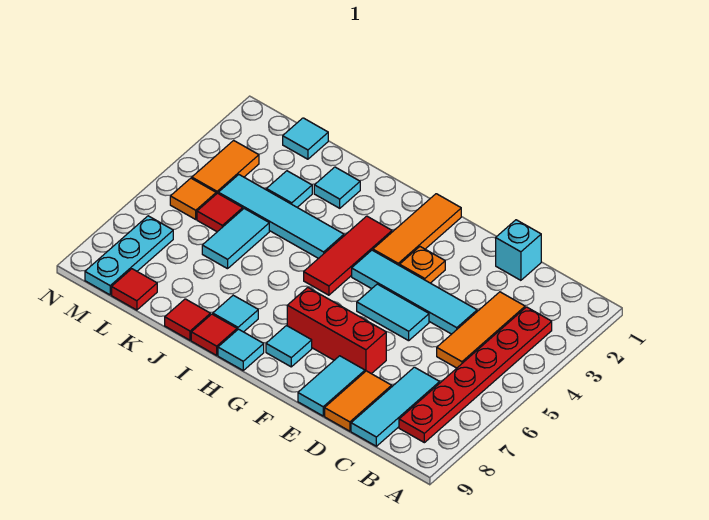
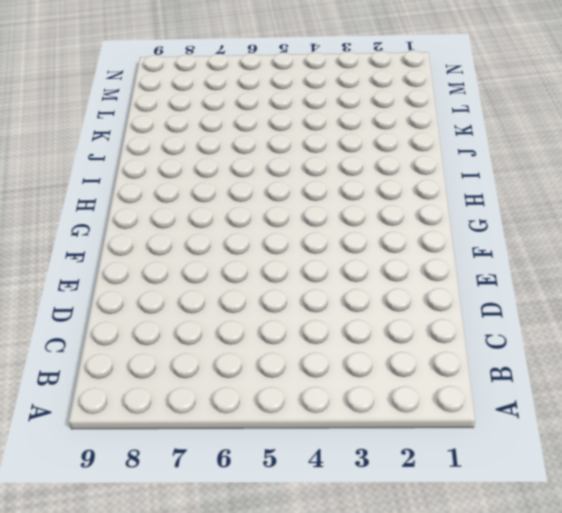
none -> red 1x6 plate [399,307,552,443]
none -> orange 1x3 tile [437,292,525,368]
none -> cyan 1x3 tile [351,367,440,446]

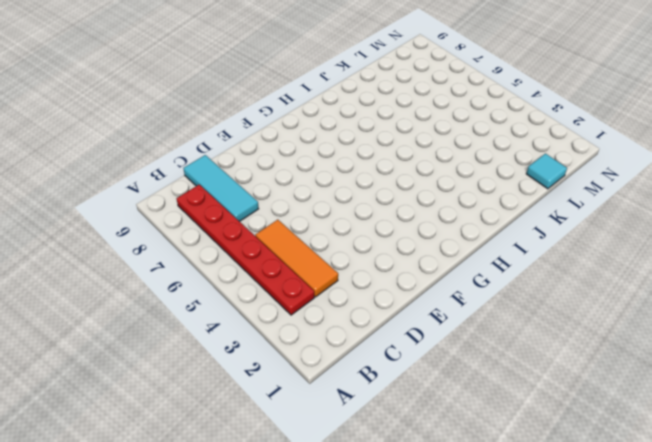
none -> cyan 1x1 brick [496,220,541,280]
none -> cyan 1x4 tile [352,250,477,334]
none -> orange 1x2 tile [325,371,392,431]

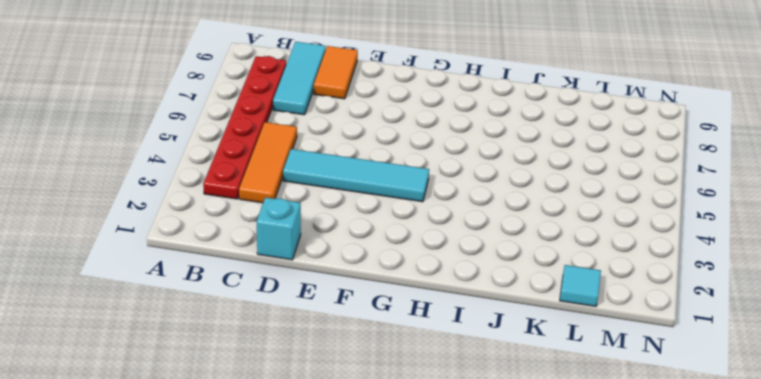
none -> cyan 1x2 tile [357,284,429,341]
none -> red 1x3 brick [287,288,386,374]
none -> cyan 1x2 tile [298,356,365,416]

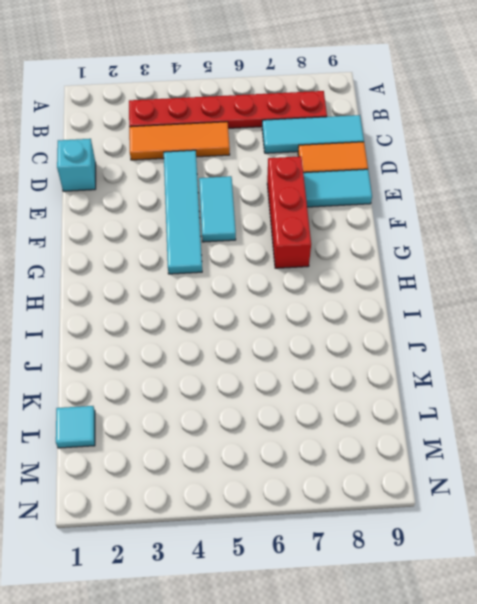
none -> orange 1x1 plate [400,247,445,283]
none -> orange 1x3 tile [373,194,461,266]
none -> cyan 1x1 tile [266,326,312,367]

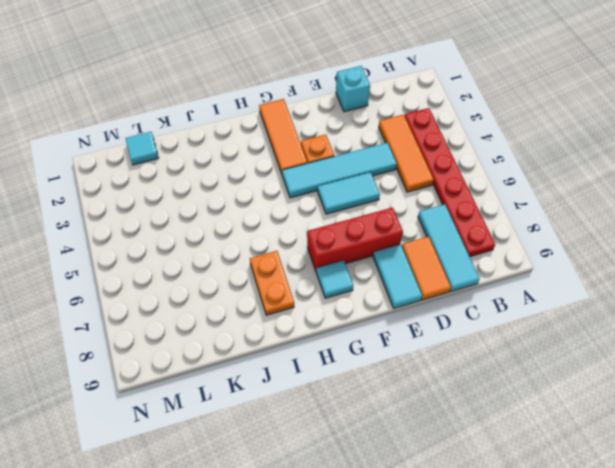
orange 1x2 plate [250,251,294,315] -> cyan 1x1 tile [213,295,258,332]
none -> red 1x3 tile [304,216,392,295]
none -> cyan 1x1 tile [218,329,264,370]
none -> cyan 1x4 tile [218,175,344,259]

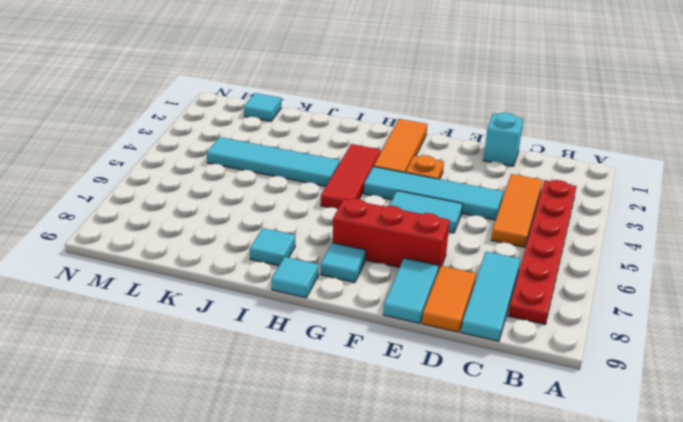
none -> red 1x1 tile [191,314,237,355]
none -> cyan 1x1 tile [314,167,360,208]
none -> red 1x1 tile [165,299,210,340]

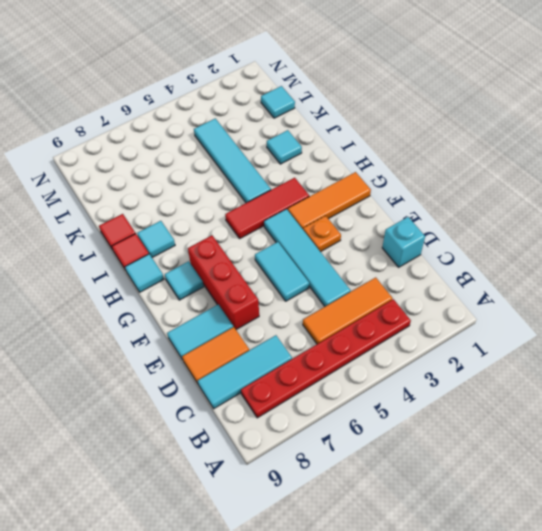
none -> cyan 1x1 tile [266,171,312,207]
none -> cyan 1x2 tile [202,209,269,269]
none -> red 1x1 tile [197,193,243,232]

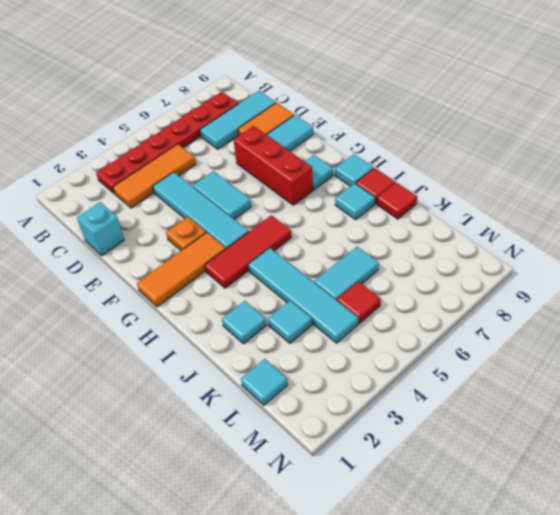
none -> red 1x1 tile [112,269,157,310]
none -> orange 1x2 tile [192,140,259,194]
none -> orange 1x1 tile [170,178,216,219]

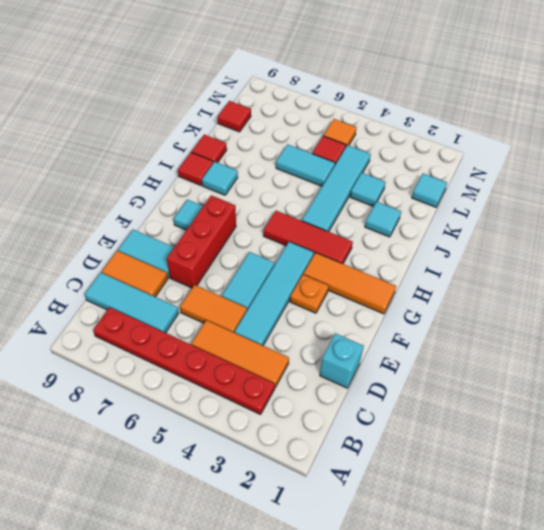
orange 1x2 tile [180,285,247,333] -> orange 1x2 tile moved to [192,140,259,194]
none -> cyan 1x1 tile [218,329,264,370]
none -> cyan 1x3 plate [85,216,173,295]

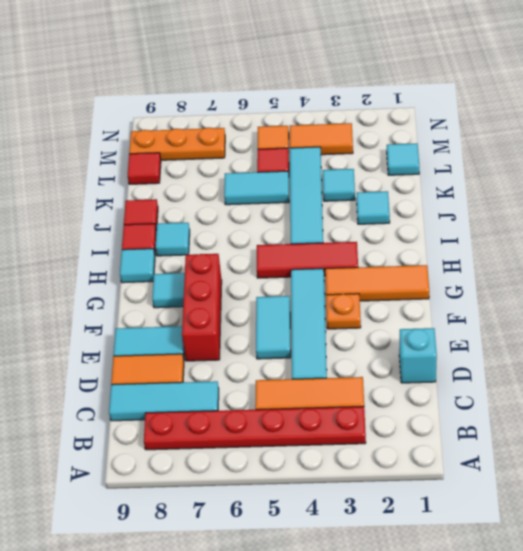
orange 1x3 plate [129,128,225,160] -> cyan 1x3 plate [85,216,173,295]

